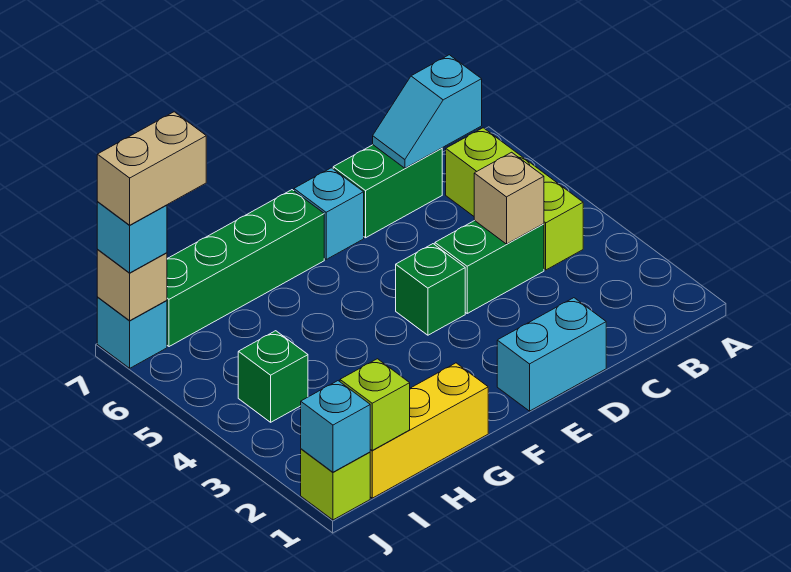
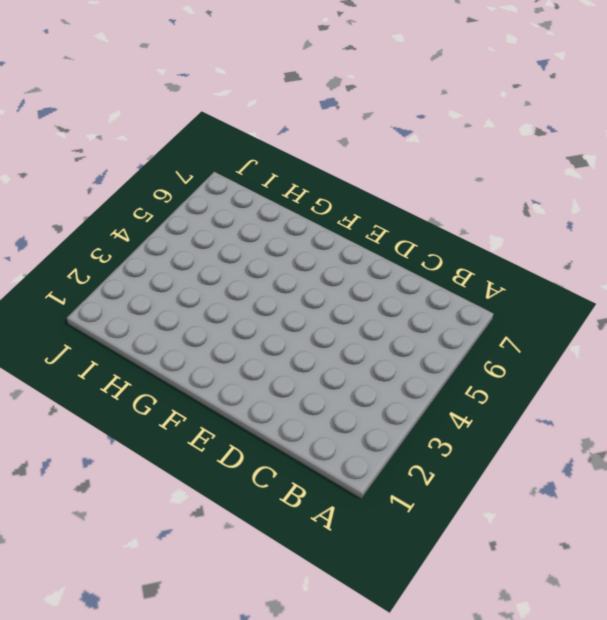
none -> lime 1x3 brick [446,128,583,270]
none -> green 1x2 brick [435,221,544,313]
none -> green 1x2 brick [333,145,442,238]

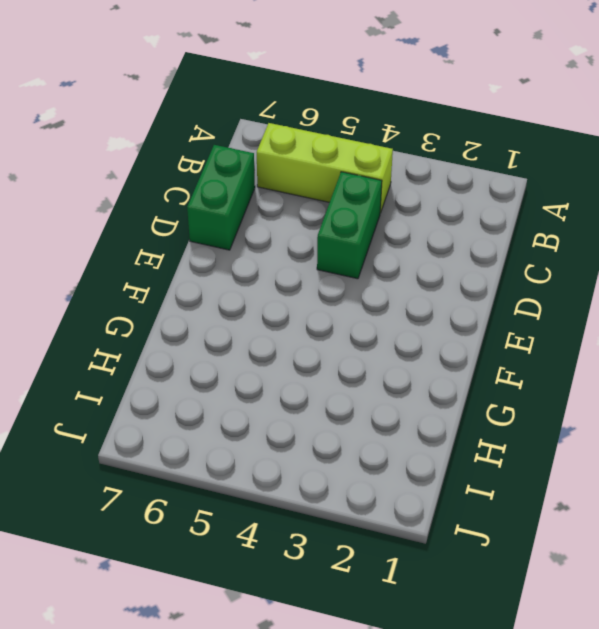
none -> cyan 1x2 brick [497,298,606,411]
none -> green 1x1 brick [396,244,465,335]
none -> cyan 1x1 brick [294,168,364,259]

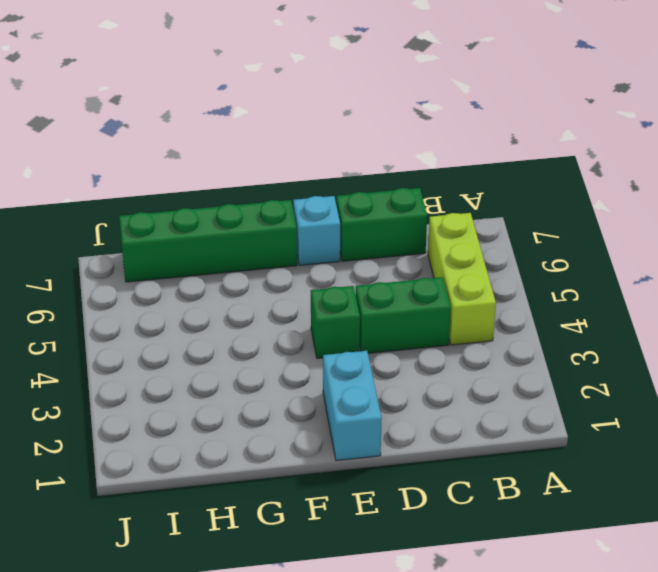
cyan 1x2 brick [323,351,382,460] -> cyan 1x2 brick turned to [497,298,606,411]
none -> yellow 1x3 brick [370,363,488,498]
none -> green 1x1 brick [238,331,308,422]
none -> lime 1x1 brick [301,449,370,520]

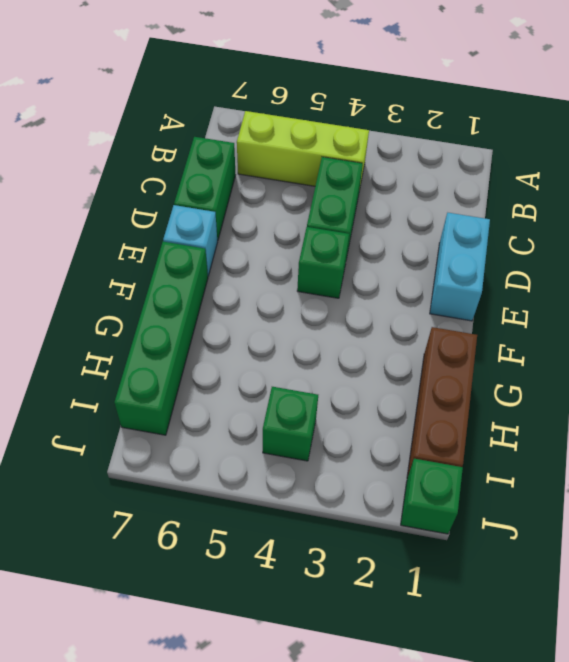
brown 1x3 brick [407,327,477,478] -> yellow 1x3 brick [370,363,488,498]
green 1x1 brick [401,459,463,534] -> lime 1x1 brick [301,449,370,520]
none -> cyan 1x1 brick [97,298,167,368]
none -> cyan 1x2 slope [373,55,482,168]
none -> tan 1x1 brick [474,152,544,244]

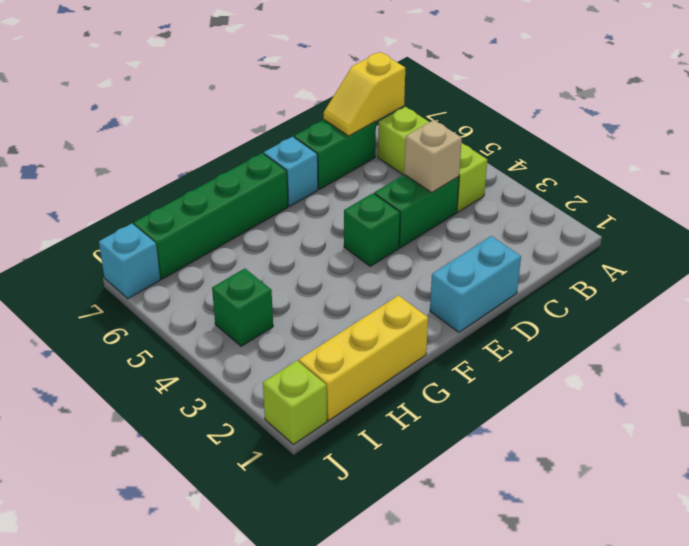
yellow 1x2 slope [324,52,405,136] -> cyan 1x2 slope [373,55,482,168]
none -> lime 1x1 brick [340,359,410,450]
none -> cyan 1x1 brick [301,381,370,472]
none -> tan 1x1 brick [97,250,167,320]

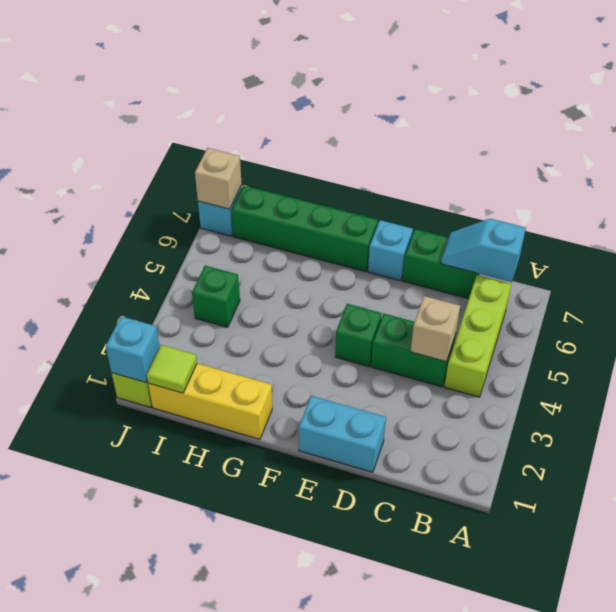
lime 1x1 tile [147,345,197,393] -> lime 1x1 brick [340,359,410,450]
none -> cyan 1x1 brick [97,202,167,273]
none -> tan 1x2 brick [97,112,206,225]

